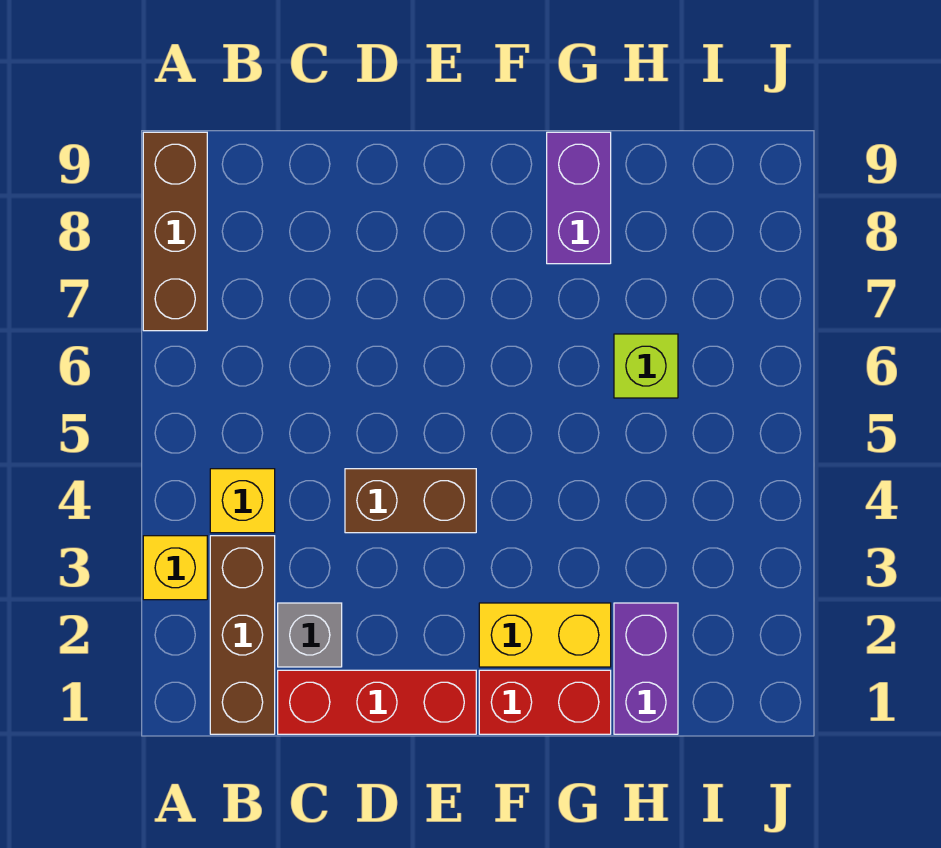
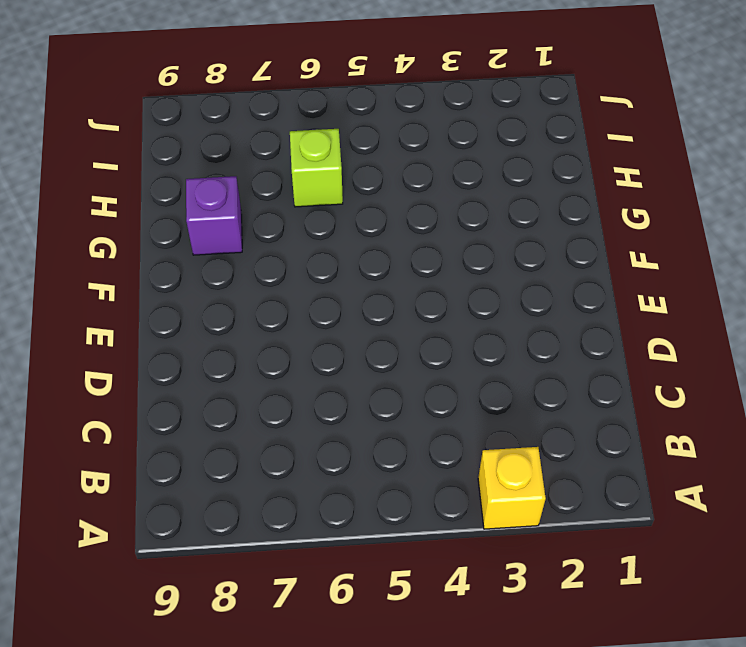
purple 1x1 brick [186,176,242,255] -> purple 1x2 brick [547,132,611,264]
none -> brown 1x3 brick [143,132,207,331]
none -> brown 1x3 brick [210,536,275,734]
none -> yellow 1x1 brick [210,469,275,533]

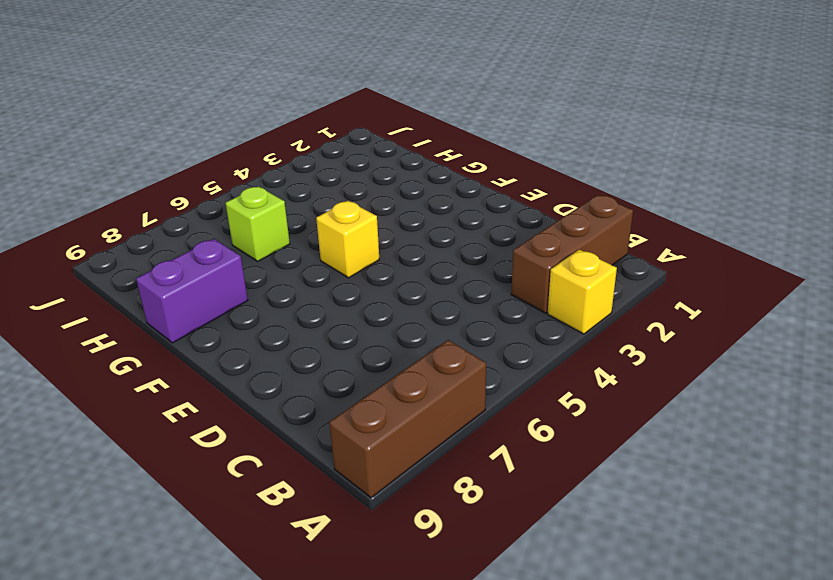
yellow 1x1 brick [316,201,379,278] -> yellow 1x1 brick moved to [210,469,275,533]
none -> red 1x3 brick [278,670,476,734]
none -> grey 1x1 brick [278,603,342,667]
none -> brown 1x2 brick [345,469,476,533]

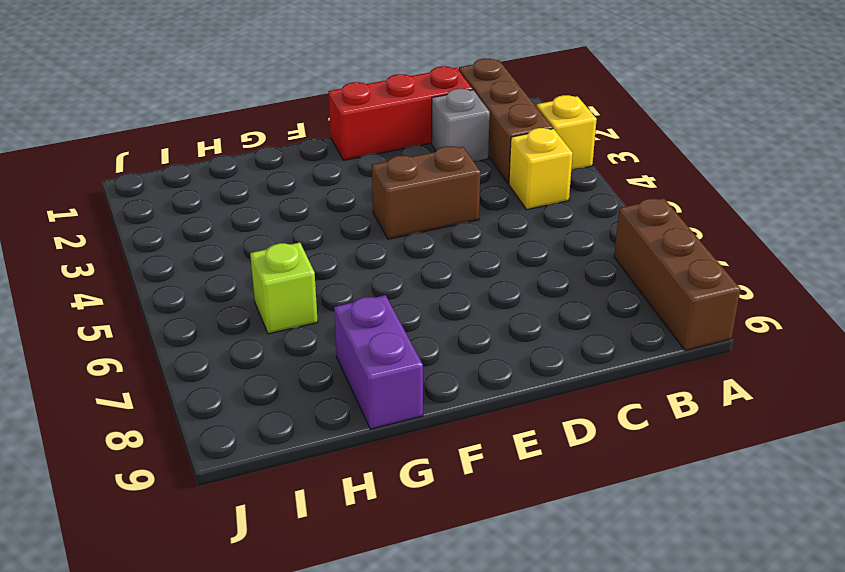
none -> red 1x2 brick [479,670,611,734]
none -> yellow 1x2 brick [479,603,611,667]
none -> purple 1x2 brick [614,603,678,734]

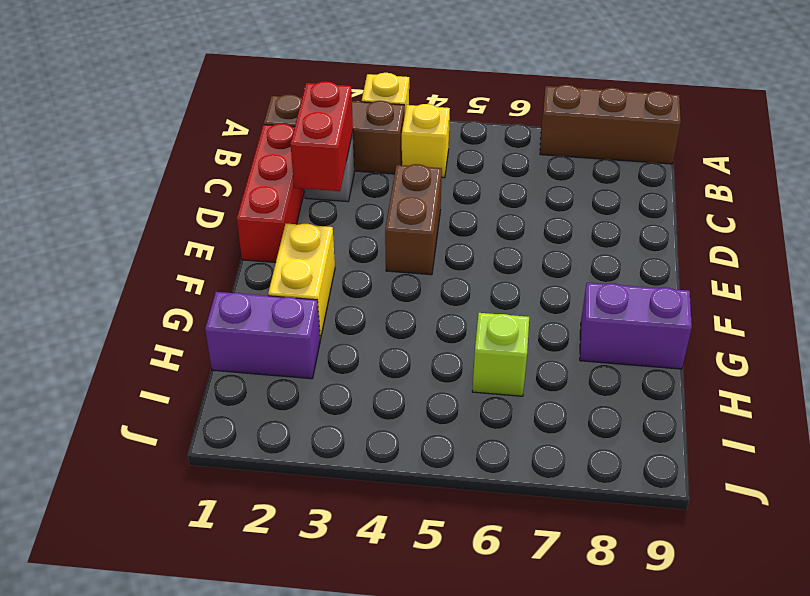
red 1x2 brick [290,81,353,191] -> red 1x2 brick moved to [479,670,611,734]

